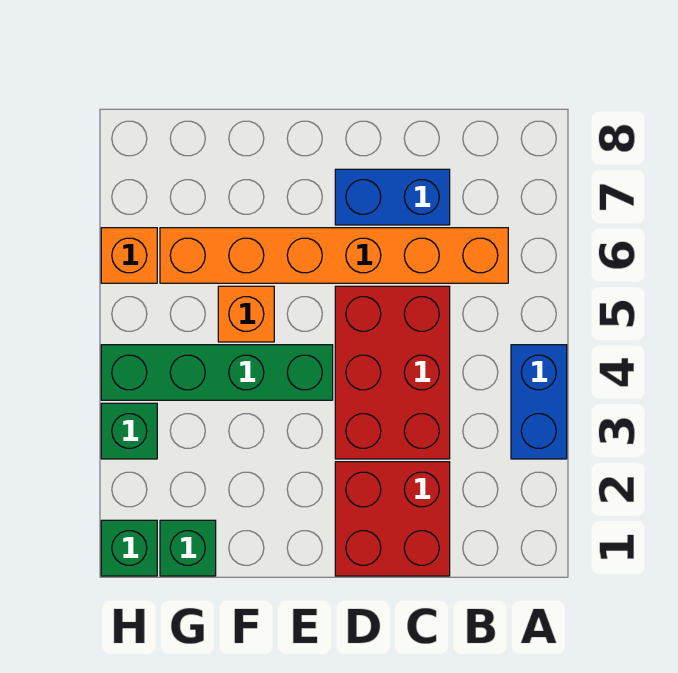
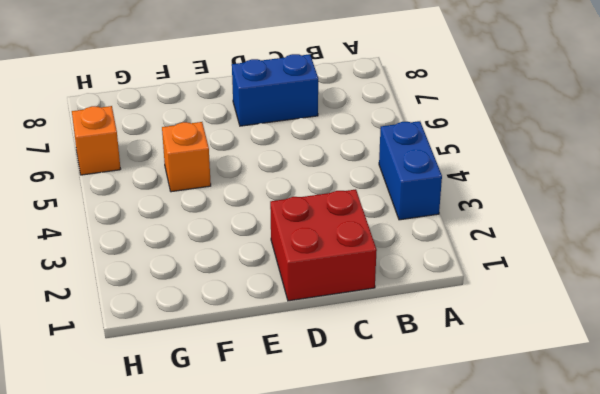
none -> orange 1x6 brick [160,228,508,283]
none -> red 2x3 brick [335,286,450,459]

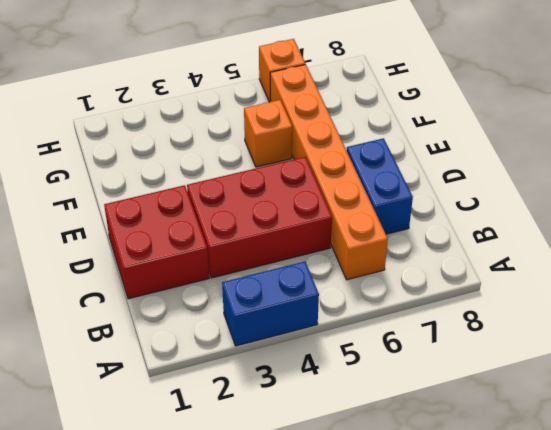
none -> green 1x4 brick [101,345,333,400]
none -> green 1x1 brick [160,520,216,576]

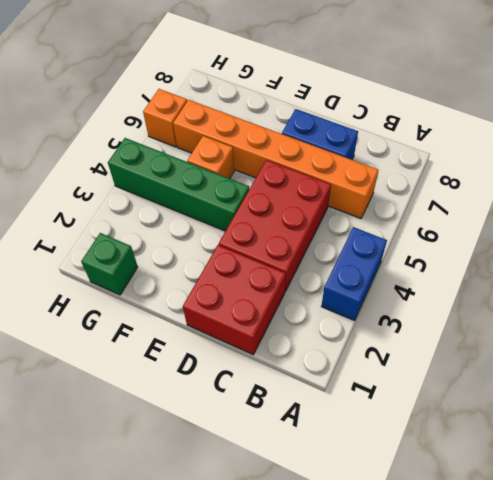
none -> green 1x1 brick [101,520,157,576]
none -> green 1x1 brick [101,403,157,459]

